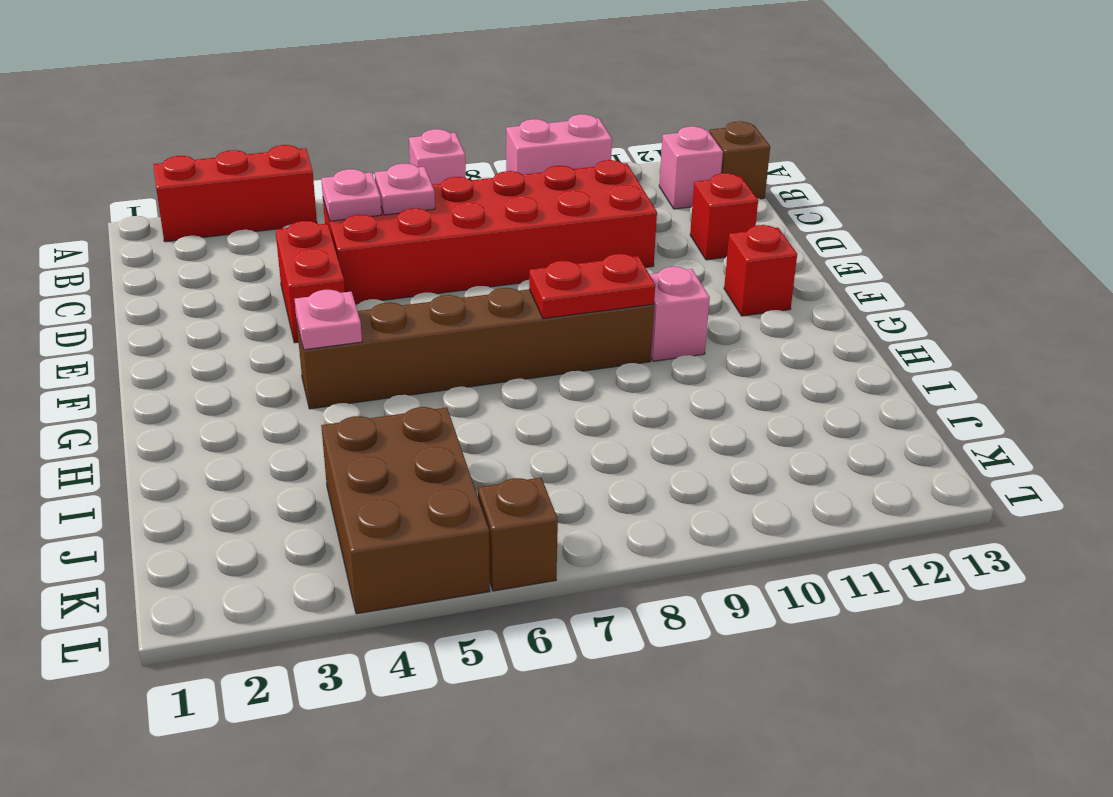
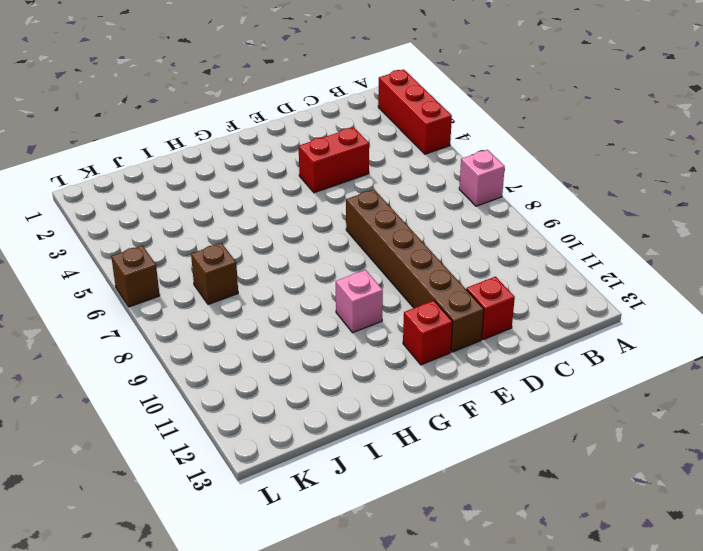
brown 1x6 brick [346,190,484,352] -> brown 1x6 brick moved to [297,288,654,409]
brown 1x1 brick [191,243,238,304] -> brown 1x1 brick moved to [709,121,770,199]
none -> pink 1x2 brick [506,114,612,175]
none -> pink 1x1 brick [659,126,723,209]
none -> red 2x6 brick [323,160,657,304]

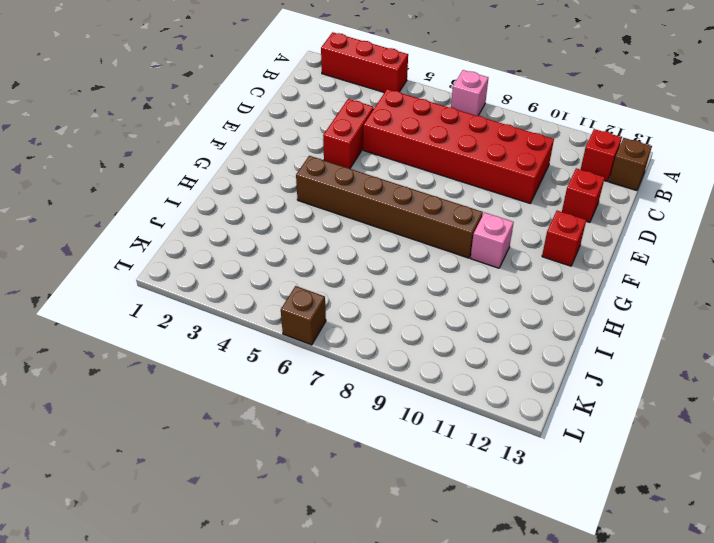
red 1x1 brick [581,129,622,181] -> pink 1x1 brick [659,126,723,209]
none -> pink 1x2 brick [506,114,612,175]
none -> brown 2x3 brick [321,407,490,614]
none -> pink 1x1 plate [321,169,382,221]

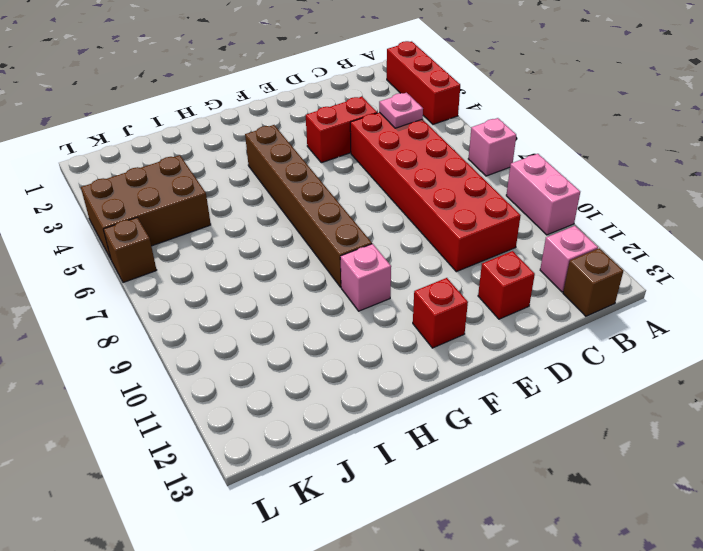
none -> pink 1x1 plate [375,164,435,215]
none -> pink 1x1 plate [295,290,362,350]
none -> red 1x2 plate [529,254,655,319]

